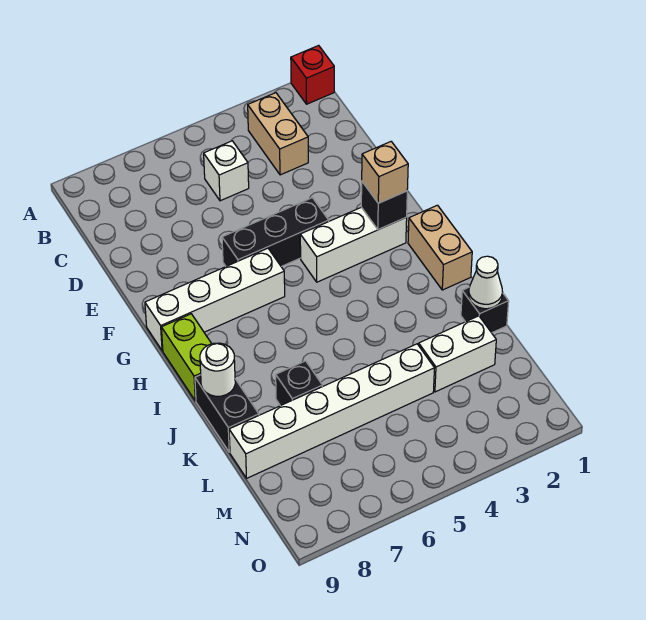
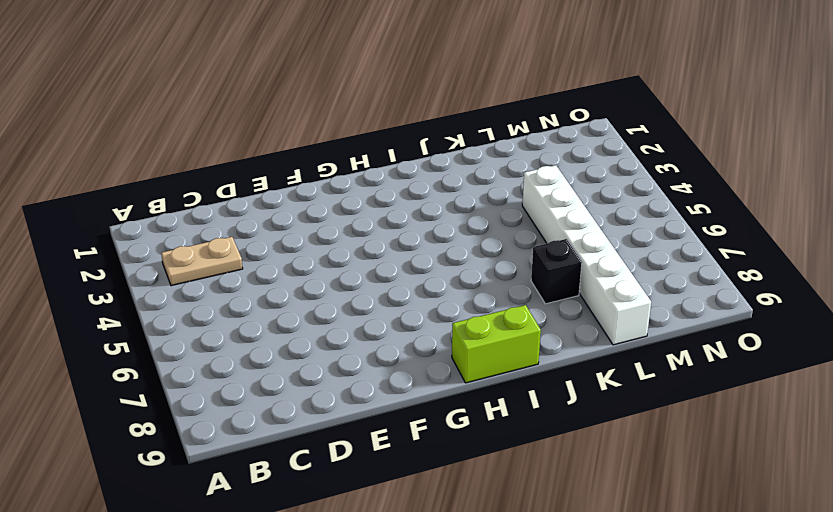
tan 1x2 plate [161,237,243,286] -> tan 1x2 brick [248,93,308,175]
none -> red 1x1 brick [291,45,334,104]
none -> white 1x1 brick [204,141,249,201]
none -> black 1x3 brick [222,198,329,267]

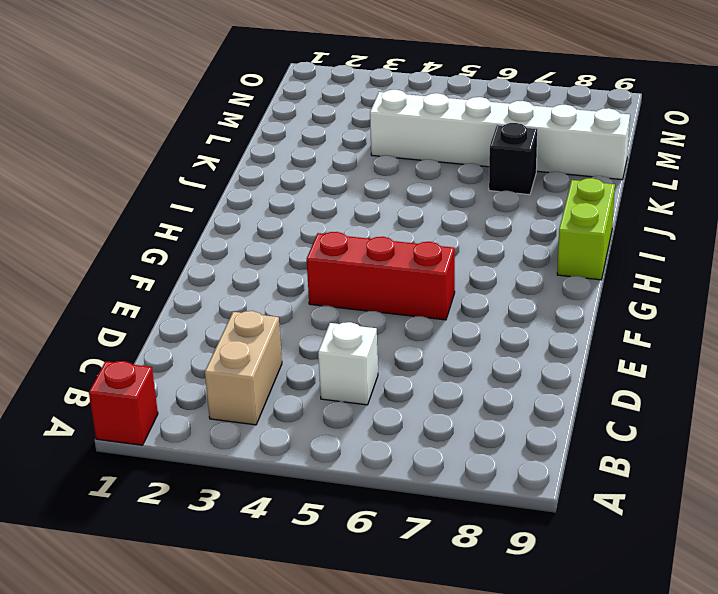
red 1x3 brick [307,232,455,320] -> black 1x3 brick [222,198,329,267]
none -> white 1x3 brick [300,207,407,282]
none -> white 1x4 brick [145,248,285,351]
none -> tan 1x2 brick [408,205,472,290]

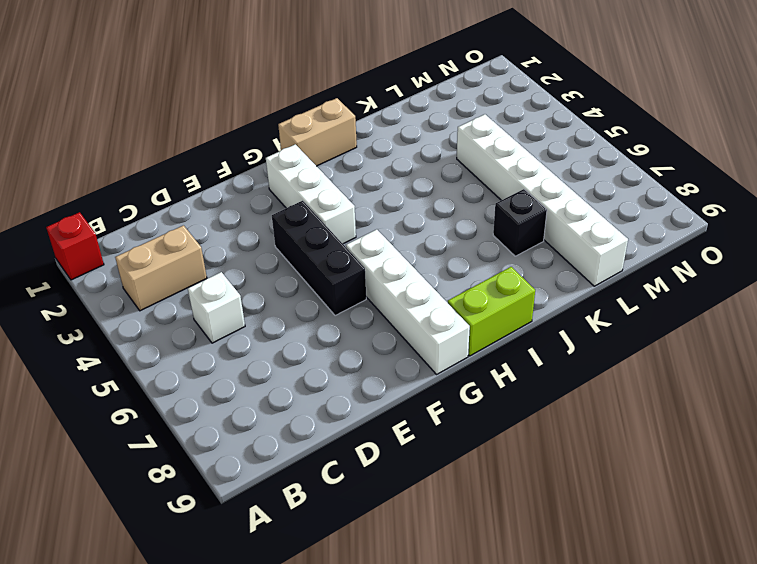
none -> black 1x2 brick [195,375,259,452]
none -> black 1x1 brick [461,288,509,333]
none -> white 1x2 brick [419,316,496,392]

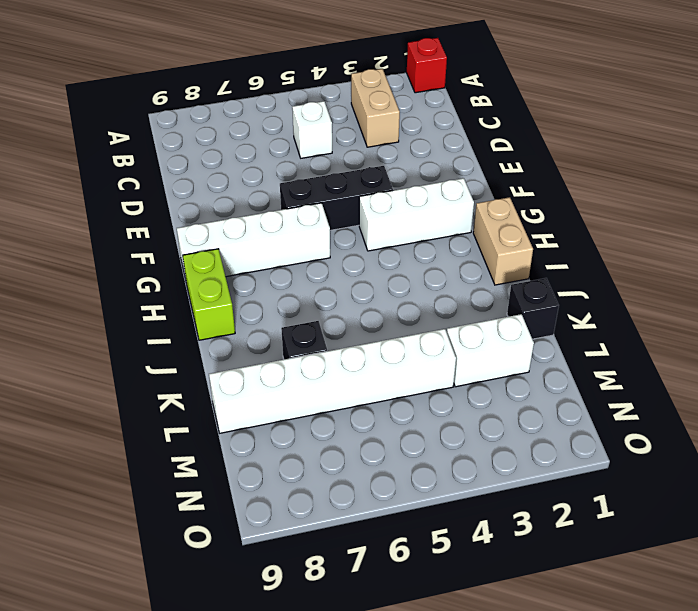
none -> black 1x2 brick [195,375,259,452]
none -> black 1x1 brick [361,182,407,230]
none -> white 1x1 round brick [200,343,235,396]

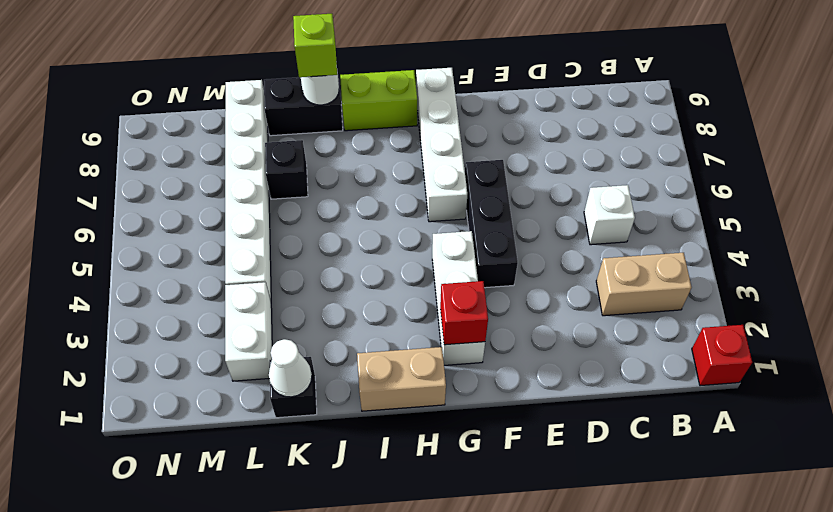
red 1x1 brick [440,281,488,345] -> black 1x1 brick [361,182,407,230]
lime 1x1 brick [293,14,337,77] -> none
none -> tan 1x1 brick [362,142,408,203]

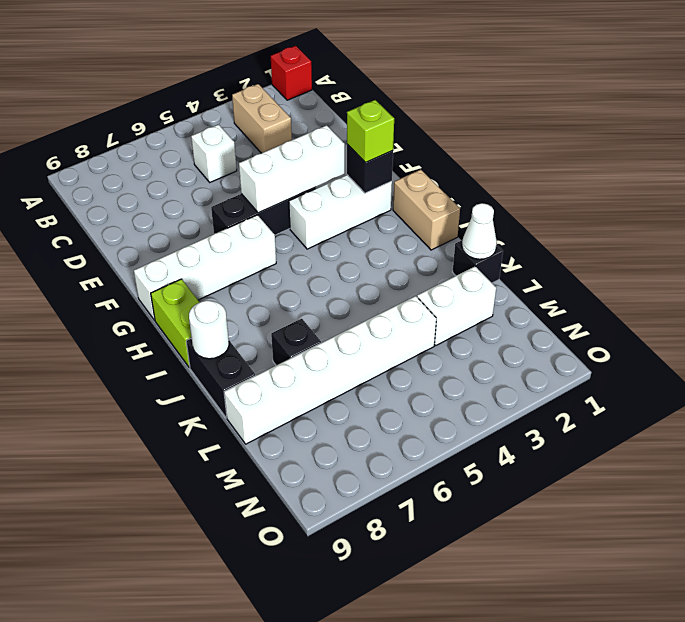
white 1x3 brick [239,125,345,213] -> none
lime 1x1 brick [347,100,394,163] -> tan 1x1 brick [362,142,408,203]

